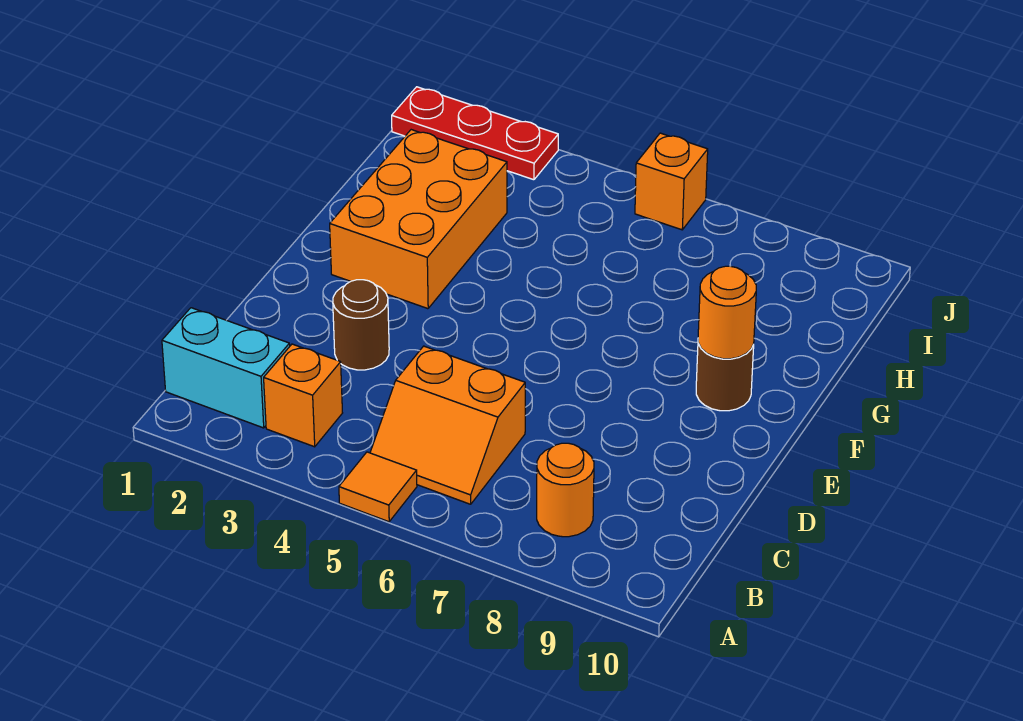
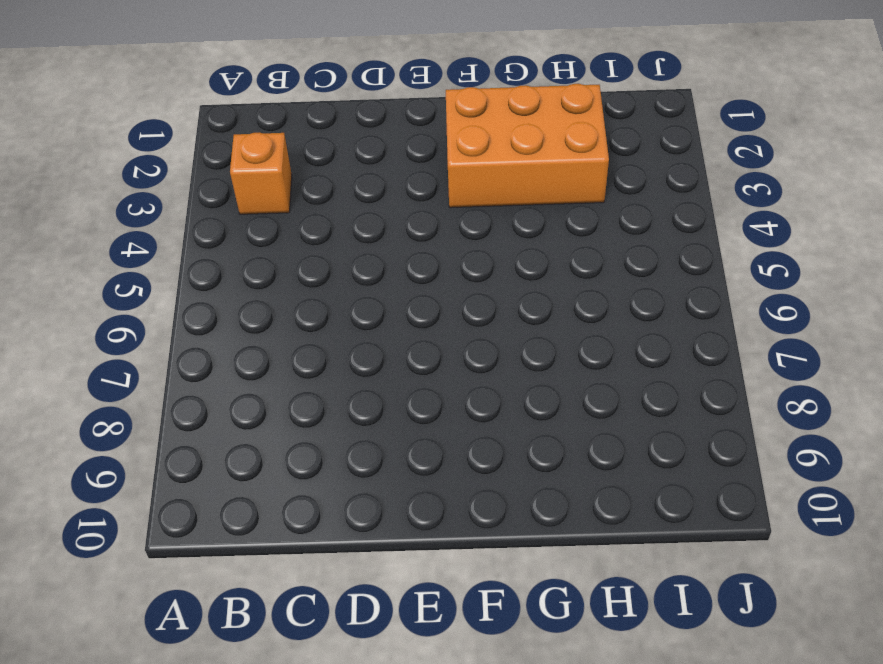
none -> orange 1x1 tile [339,452,417,522]
none -> cyan 1x2 brick [162,308,290,428]

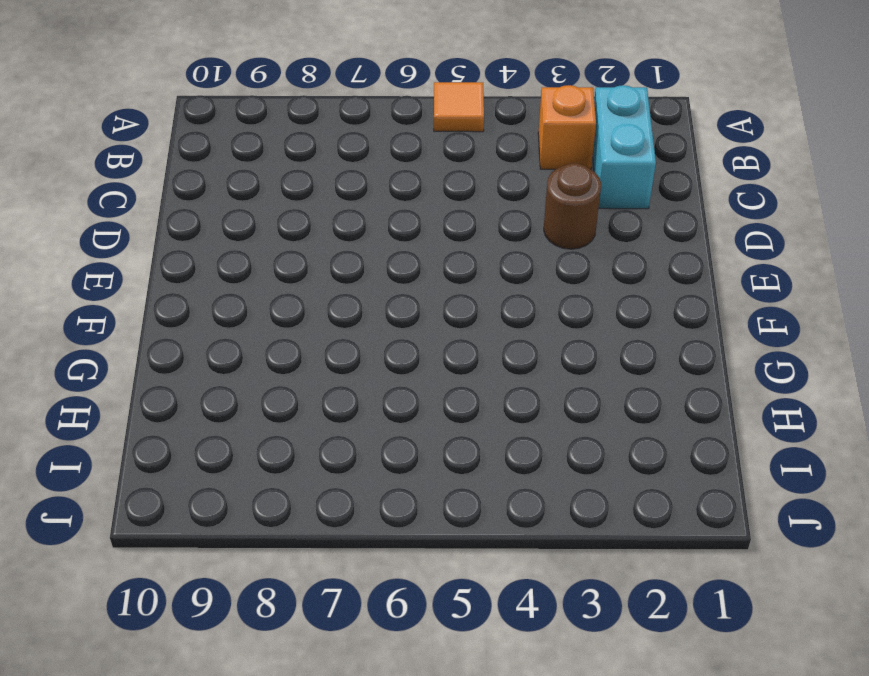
cyan 1x2 brick [593,85,656,209] -> cyan 1x2 brick turned to [162,308,290,428]
none -> orange 2x2 slope [370,346,525,504]
none -> orange 1x1 round brick [537,443,594,537]

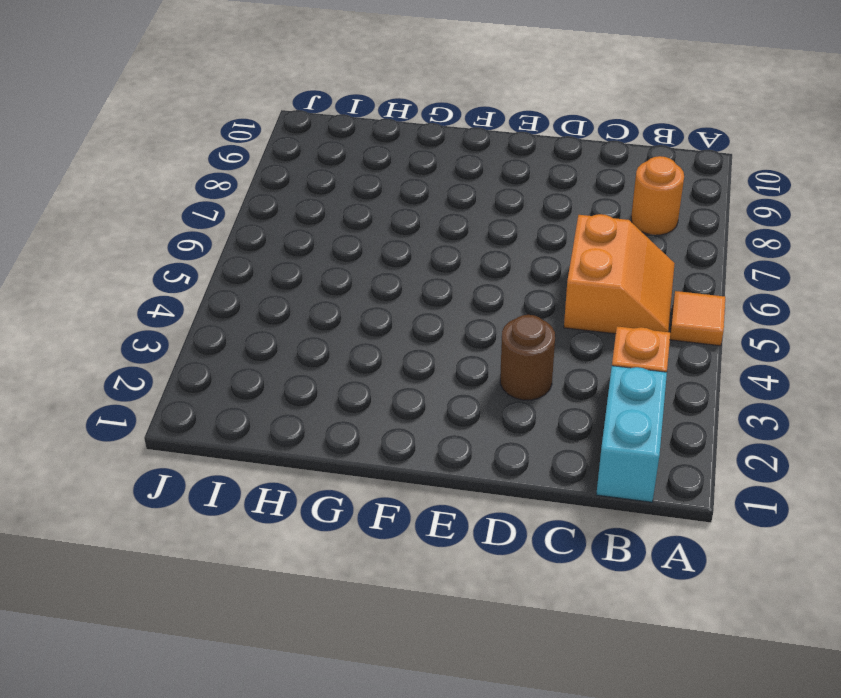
none -> orange 2x3 brick [330,130,507,309]
none -> brown 1x1 round brick [696,343,754,411]

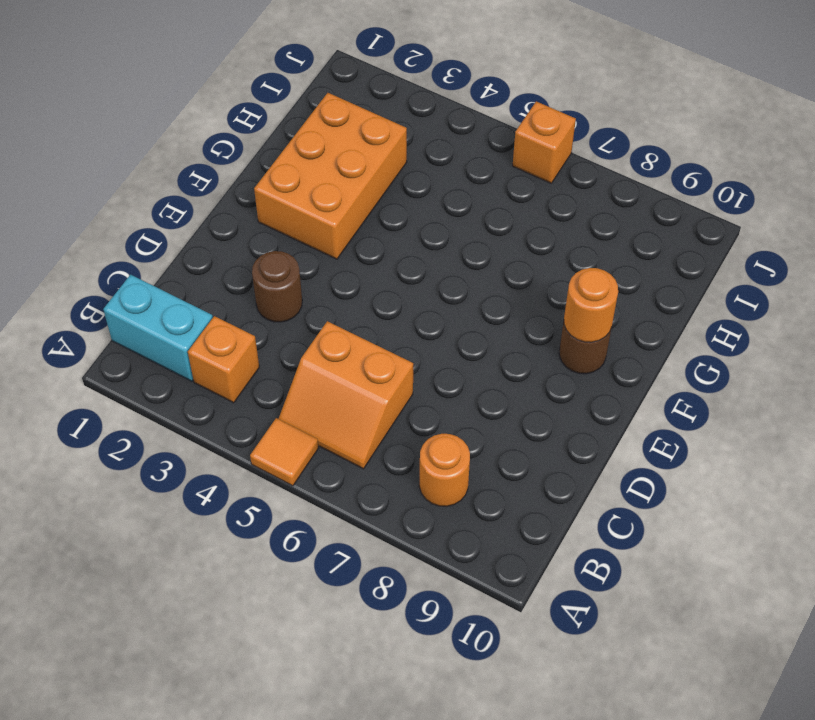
none -> red 1x3 plate [392,87,558,180]

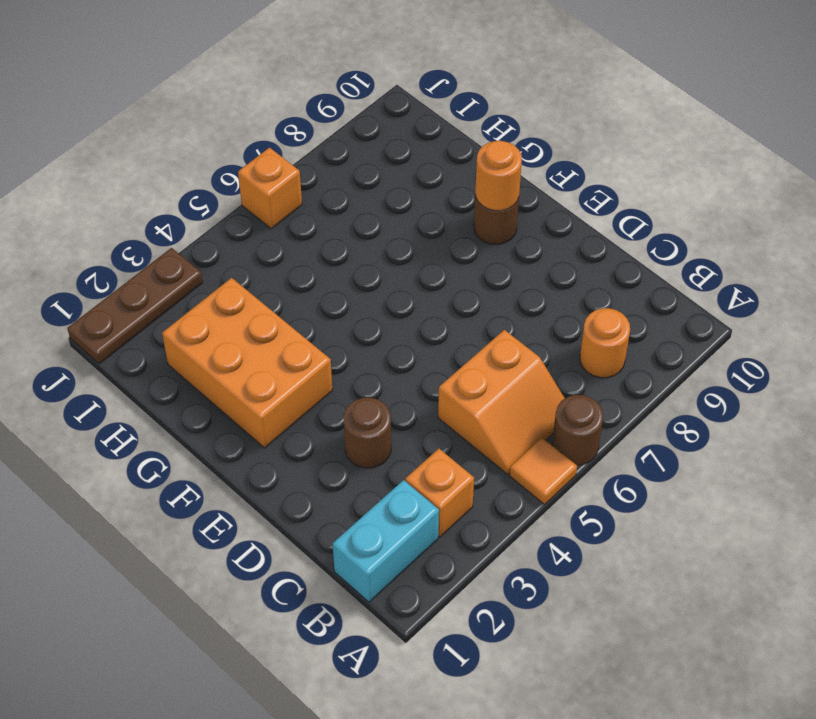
brown 1x1 round brick [552,395,603,465] -> none
brown 1x3 plate [67,248,203,364] -> red 1x3 plate [392,87,558,180]

